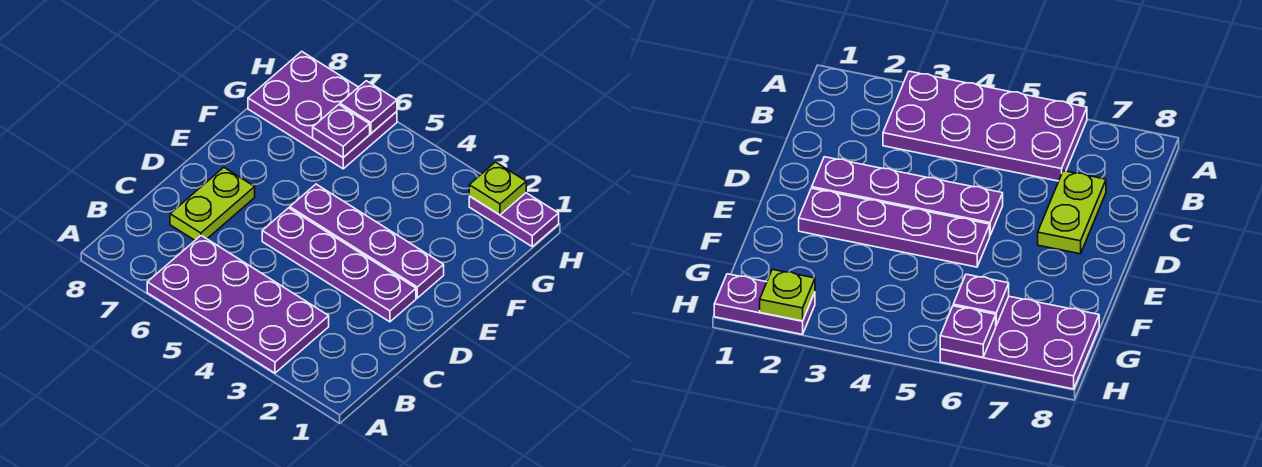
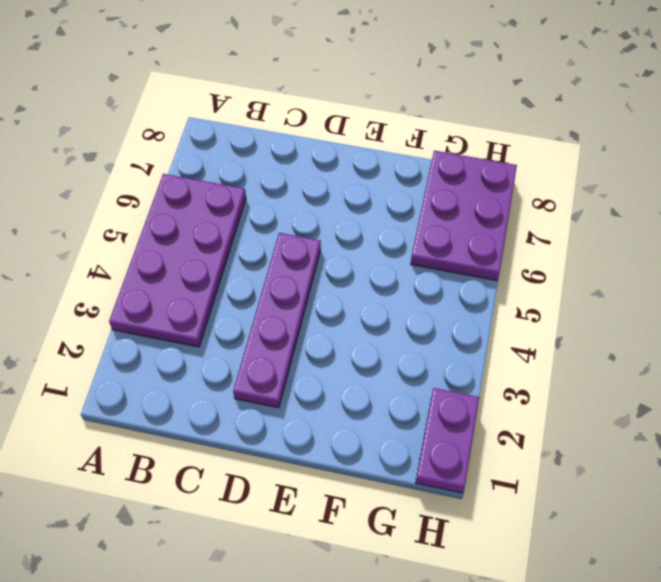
none -> lime 1x2 plate [170,167,255,240]
none -> purple 1x4 plate [290,184,444,298]

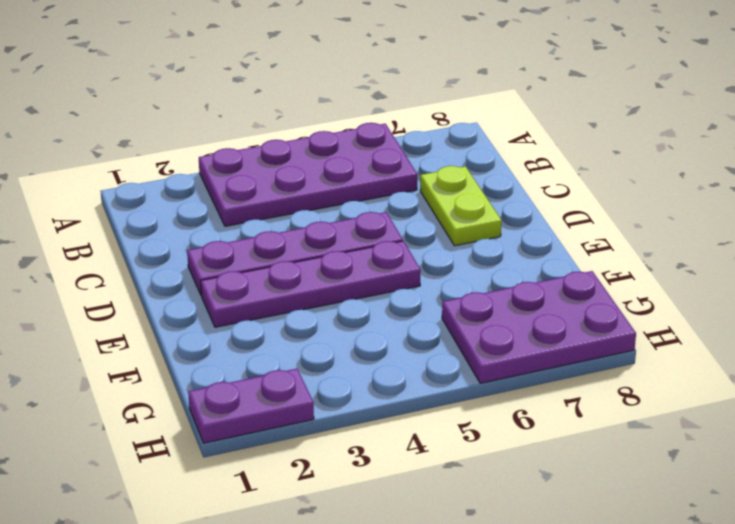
none -> purple 1x1 plate [313,105,370,157]
none -> lime 1x1 plate [469,162,526,215]

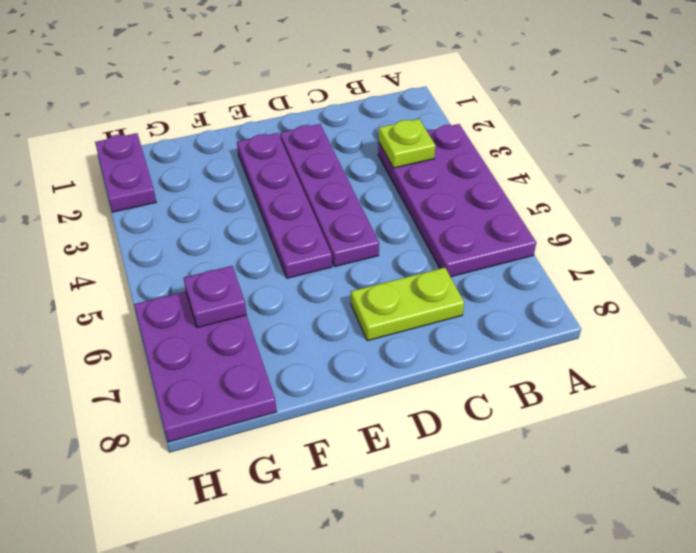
lime 1x1 plate [379,119,435,168] -> lime 1x1 plate moved to [469,162,526,215]
none -> purple 1x1 plate [340,81,397,134]

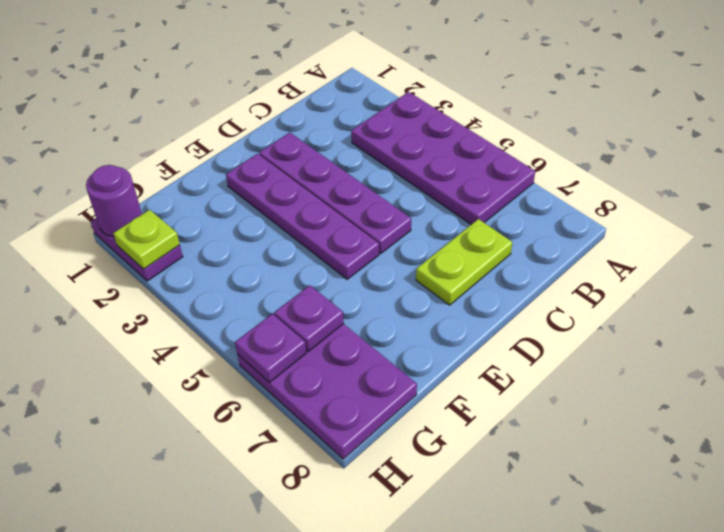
purple 1x1 round brick [86,165,142,237] -> none

